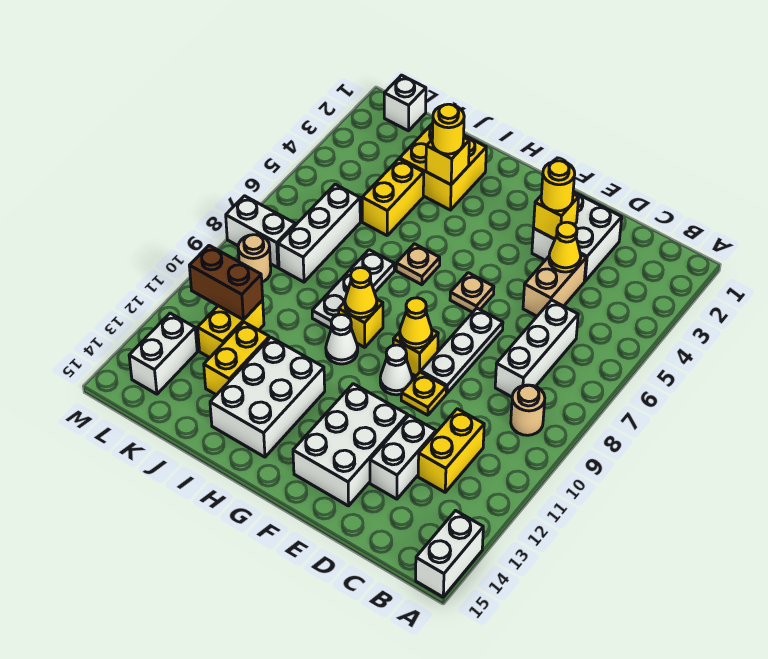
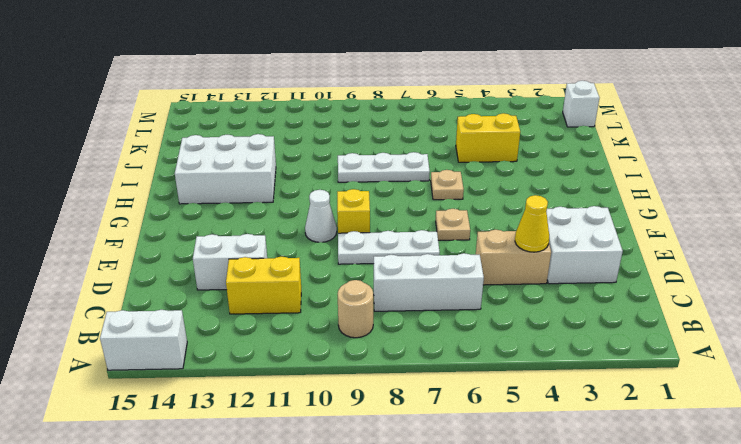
none -> yellow 1x1 plate [401,372,446,415]
none -> white 2x3 brick [293,384,408,506]
none -> yellow 1x1 brick [339,300,383,347]
none -> white 1x1 cone [326,315,358,364]

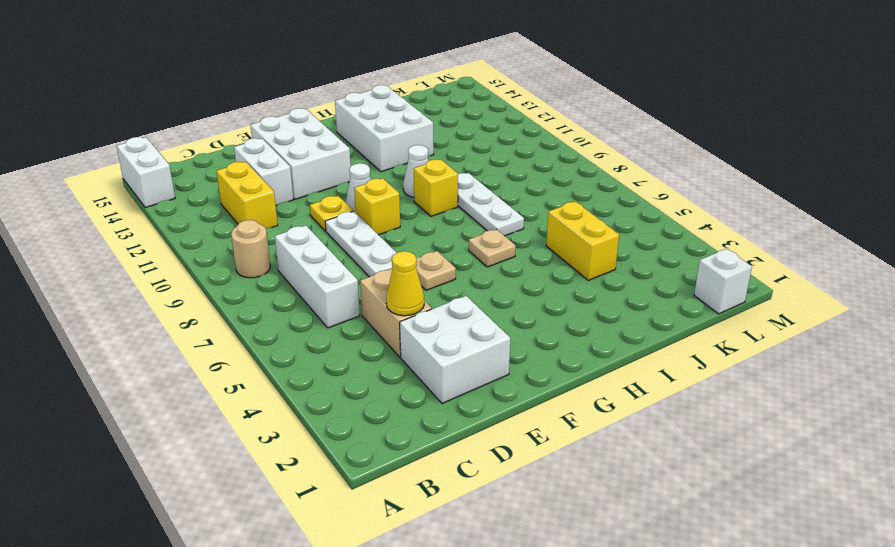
none -> yellow 2x2 brick [400,123,486,210]
none -> yellow 1x2 brick [204,322,269,395]
none -> white 1x3 brick [278,184,360,282]
none -> yellow 1x2 brick [198,300,264,358]

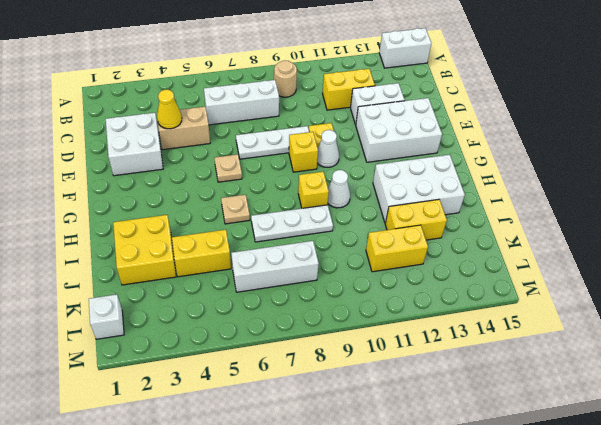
none -> white 1x2 brick [226,196,295,268]
none -> tan 1x1 round brick [238,235,271,282]
none -> white 1x2 brick [129,313,197,394]
none -> yellow 1x1 brick [533,194,579,239]

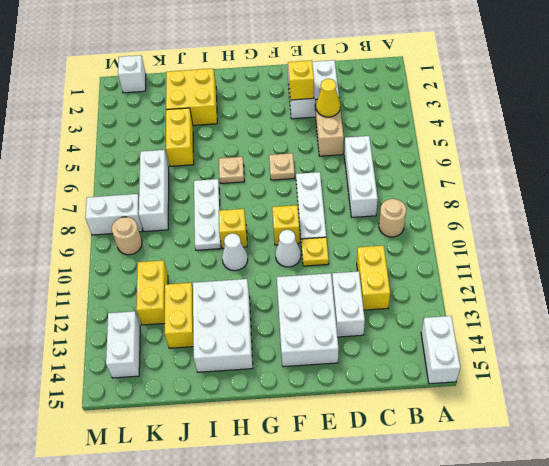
none -> yellow 1x1 cone [400,298,432,348]
none -> yellow 1x1 cone [345,268,377,318]
none -> yellow 1x1 brick [426,138,469,185]
none -> brown 1x2 brick [189,246,263,320]

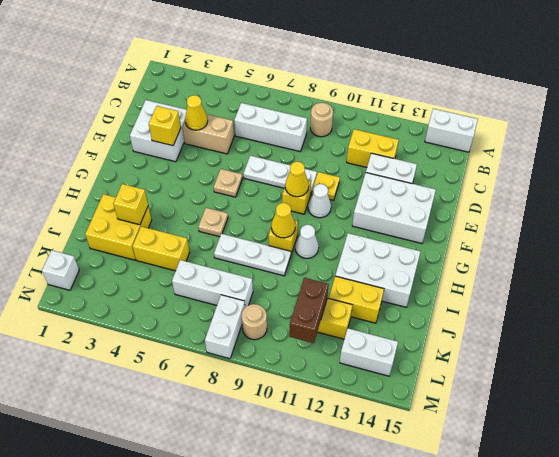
none -> yellow 1x1 round brick [541,161,575,211]
none -> yellow 1x1 round brick [432,104,464,154]

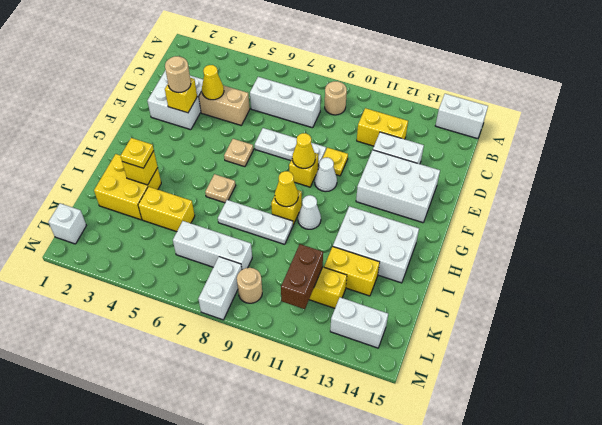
tan 1x1 round brick [165,56,191,93] -> yellow 1x1 round brick [541,161,575,211]
yellow 1x1 plate [121,138,154,168] -> yellow 1x1 round brick [432,104,464,154]

